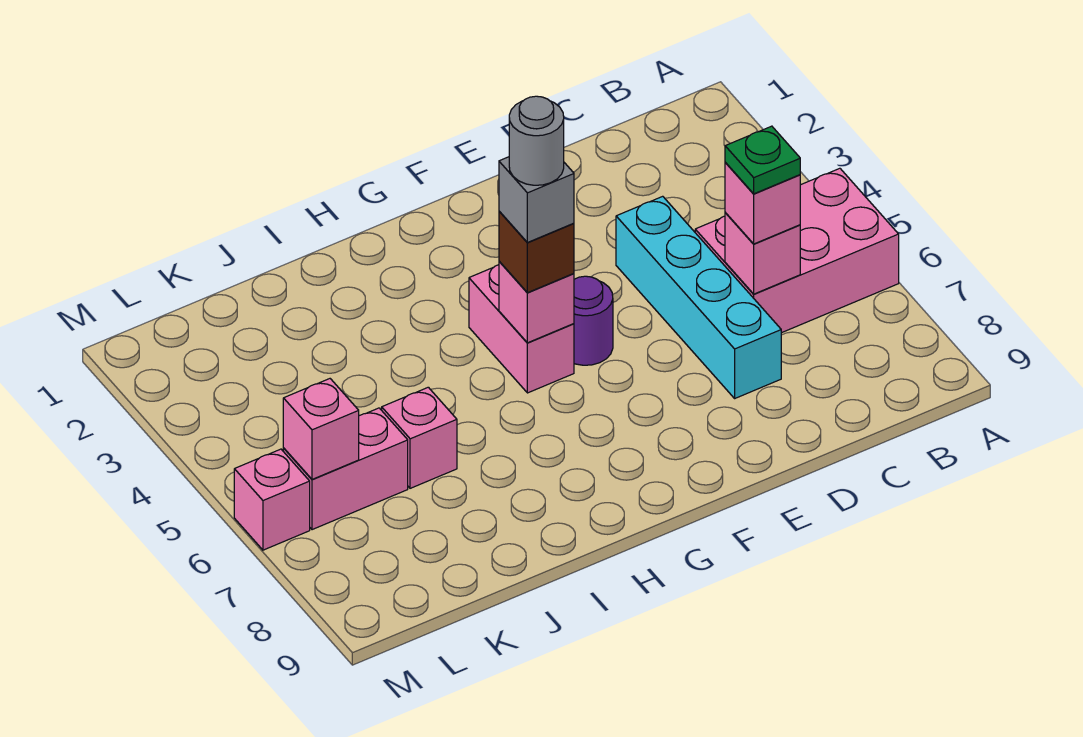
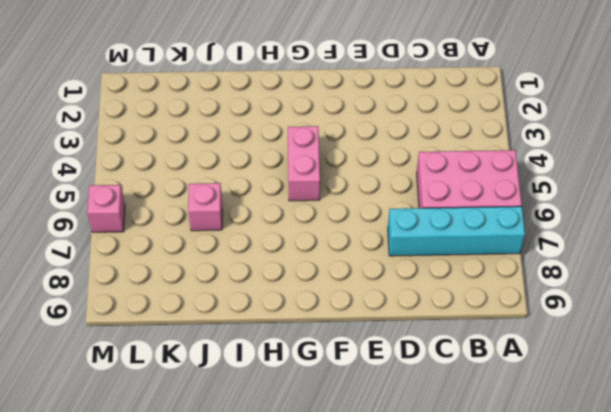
cyan 1x4 brick [388,206,525,256] -> cyan 1x4 brick turned to [616,196,781,398]
none -> purple 1x1 round brick [574,276,613,365]
none -> pink 1x2 brick [283,408,408,530]
none -> pink 1x1 brick [725,213,800,294]

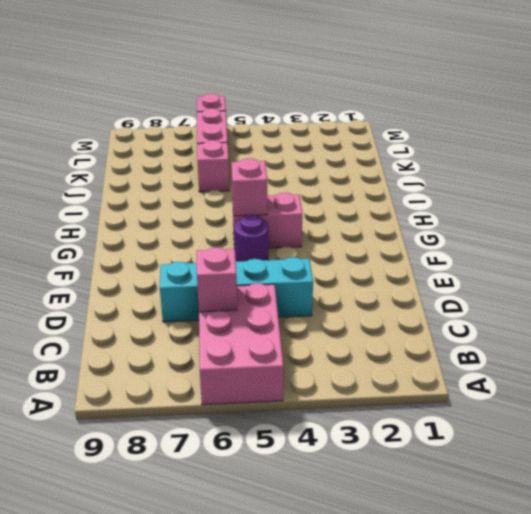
none -> pink 1x1 brick [283,379,359,479]
none -> pink 1x1 brick [725,163,800,244]
none -> brown 1x1 brick [499,211,574,293]

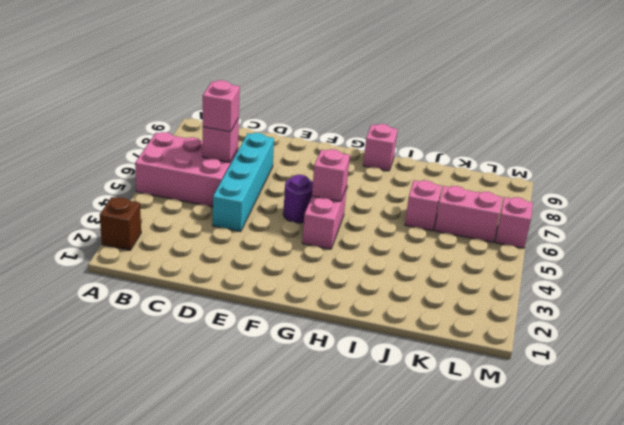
brown 1x1 brick [100,197,141,250] -> brown 1x1 brick moved to [499,211,574,293]
pink 1x1 brick [363,124,398,171] -> pink 1x1 brick moved to [283,379,359,479]
none -> green 1x1 plate [725,126,800,194]
none -> grey 1x1 brick [499,157,574,242]
none -> grey 1x1 round brick [509,96,564,185]

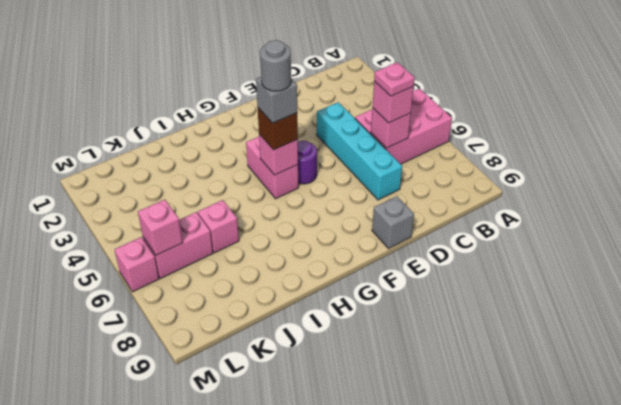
pink 1x1 plate [374,62,414,96] -> green 1x1 plate [725,126,800,194]
grey 1x1 brick [372,196,414,249] -> none

